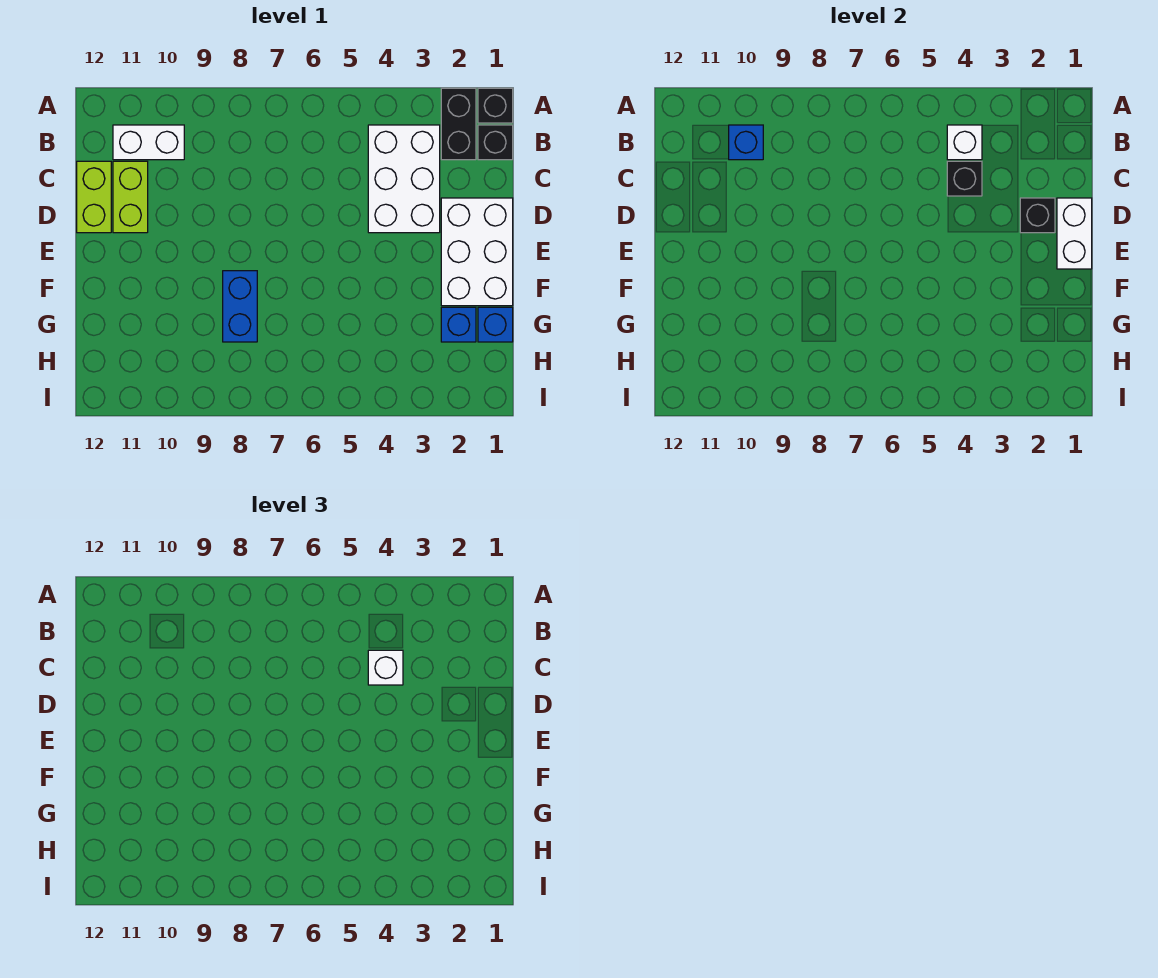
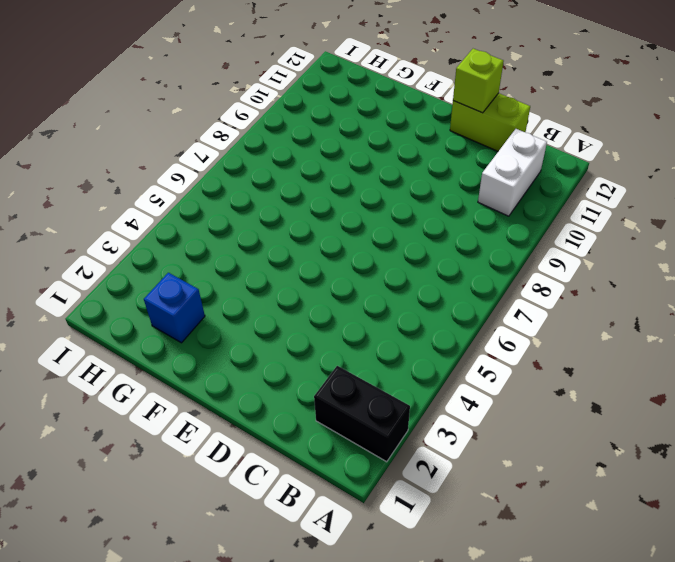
lime 1x1 brick [453,49,504,113] -> none
none -> black 1x1 brick [478,88,513,123]
none -> black 1x1 brick [478,125,513,160]
none -> white 2x3 brick [368,125,440,233]

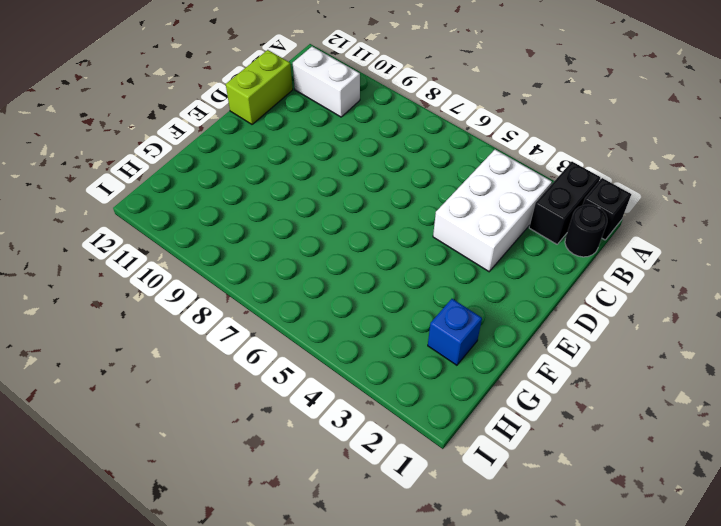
black 1x1 round brick [565,205,607,257] -> black 1x1 brick [478,125,513,160]
none -> lime 1x2 brick [113,161,148,233]
none -> white 2x3 brick [441,198,513,306]
none -> blue 1x2 brick [223,271,257,342]

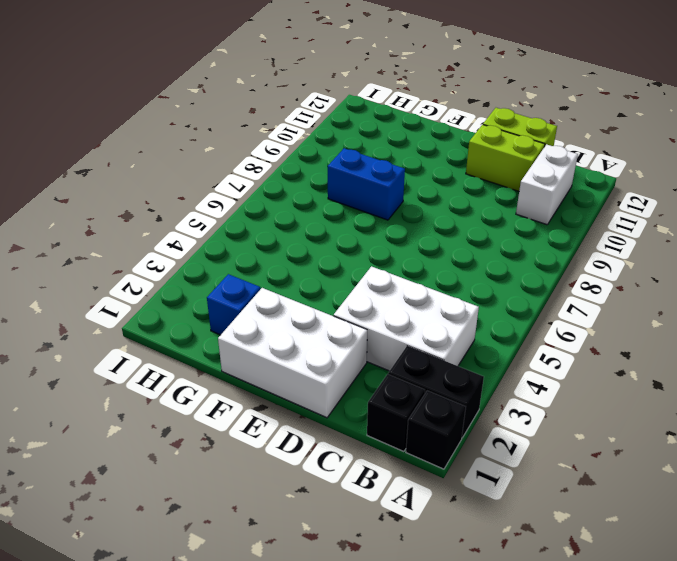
none -> blue 1x1 brick [478,307,513,342]
none -> white 1x1 brick [947,125,982,160]
none -> blue 1x1 brick [729,125,763,160]

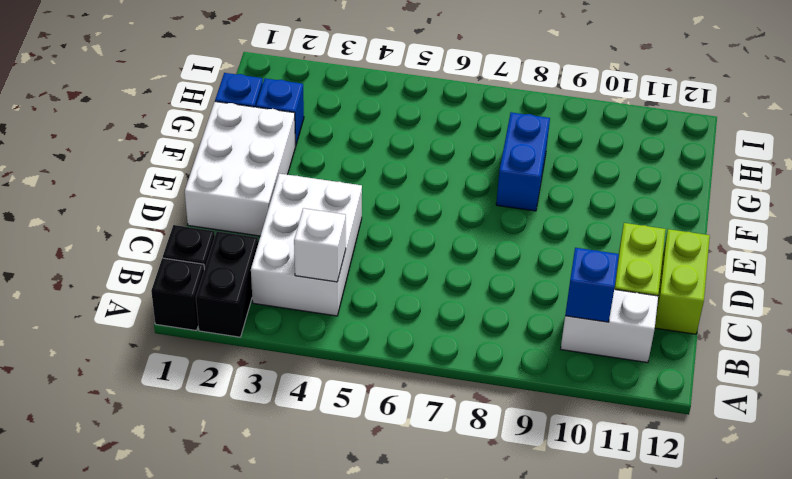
none -> black 1x1 brick [947,161,982,196]
none -> white 1x2 brick [1057,198,1092,269]
none -> black 1x1 brick [1020,198,1055,233]

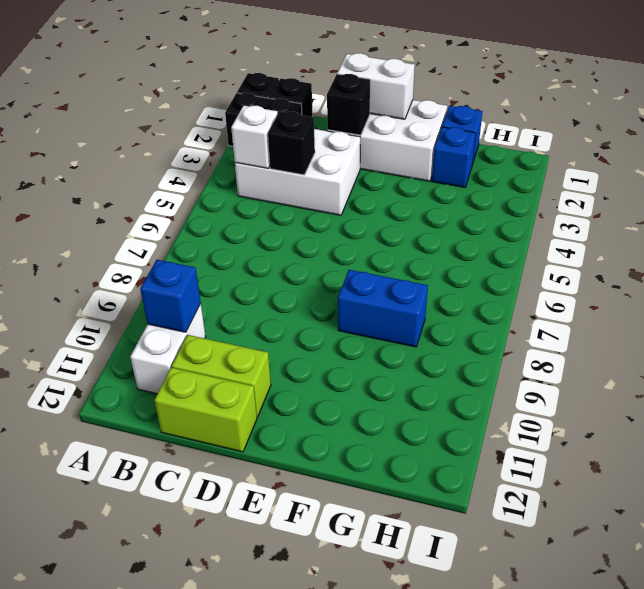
none -> white 1x1 brick [368,650,403,685]

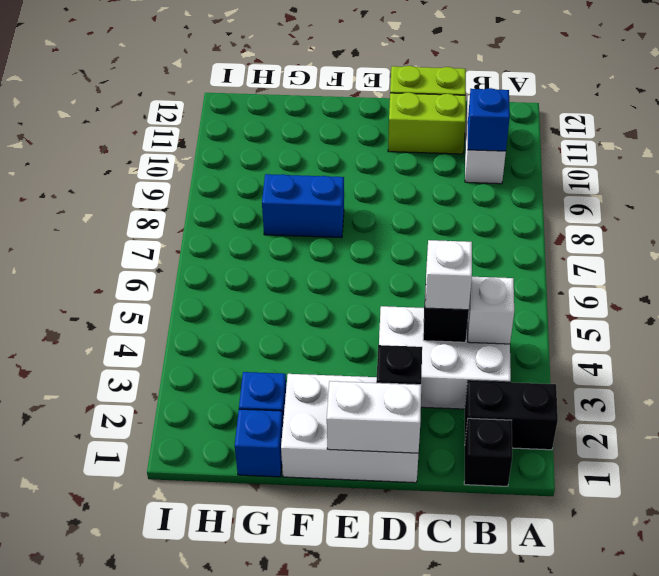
none -> black 1x1 brick [478,88,513,123]

